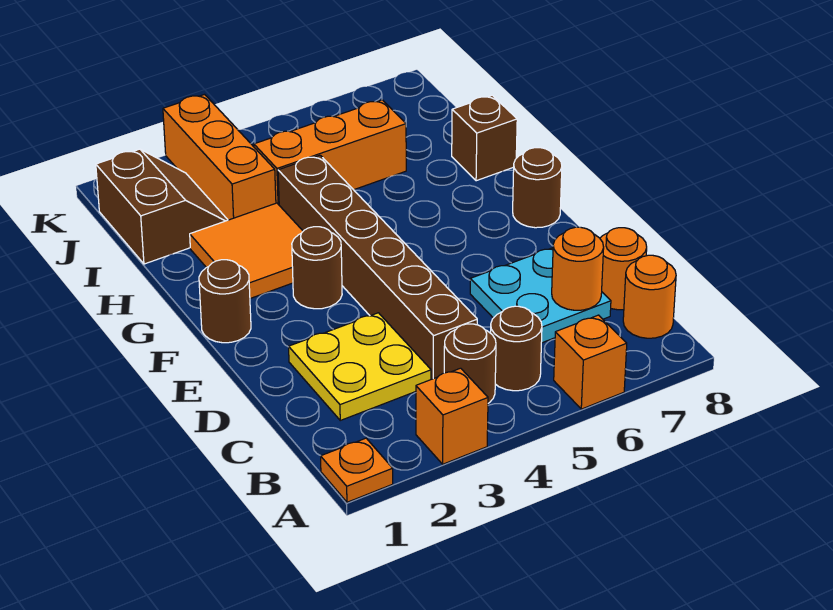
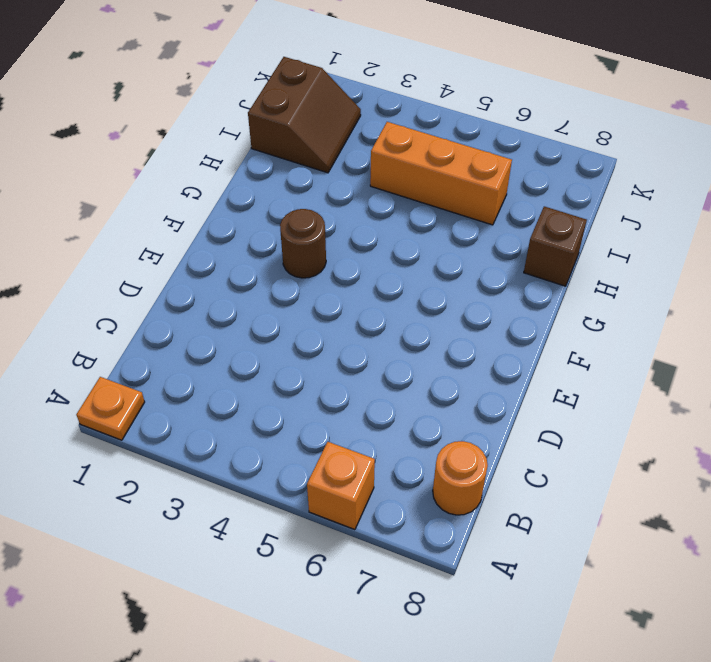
none -> orange 1x1 brick [416,368,488,464]
none -> brown 1x1 round brick [444,324,496,403]
none -> brown 1x1 round brick [491,306,542,391]

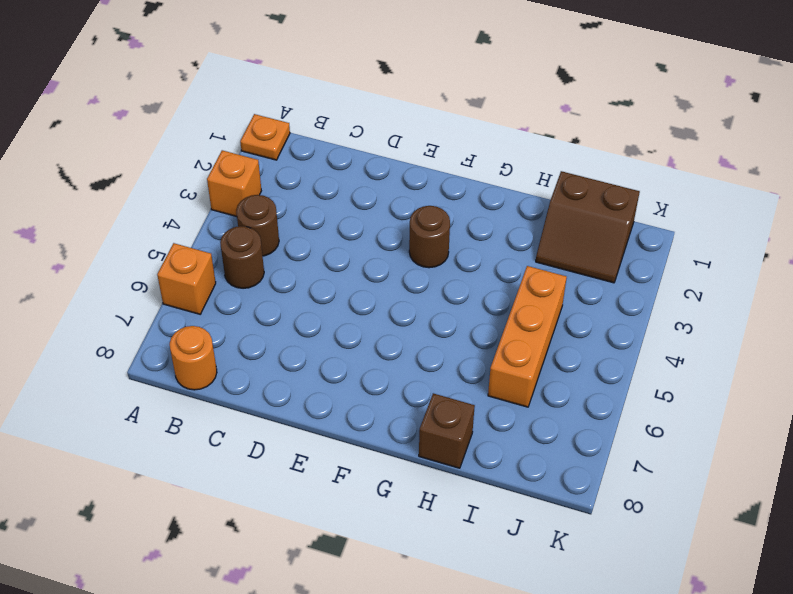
none -> yellow 2x2 plate [289,313,431,420]
none -> brown 1x6 brick [278,155,477,379]
none -> cyan 2x2 plate [470,248,611,343]

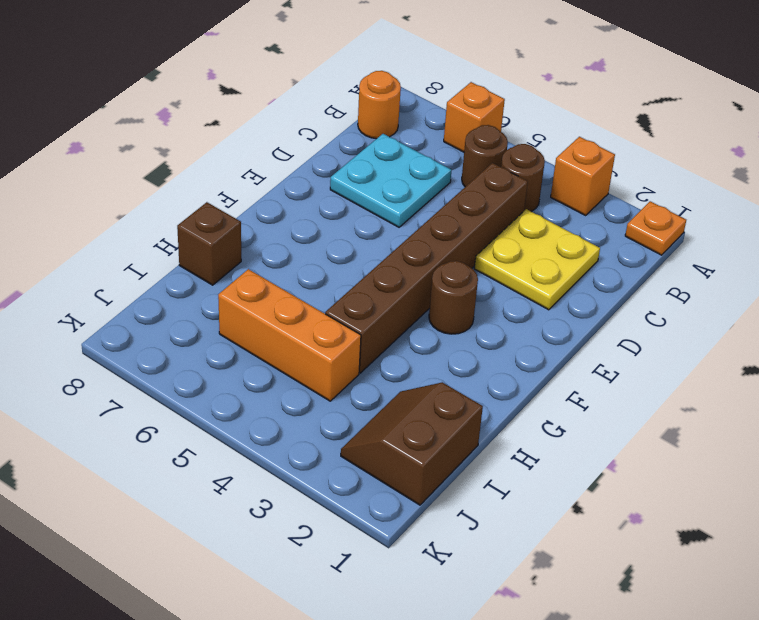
none -> orange 1x1 round brick [600,228,647,310]
none -> brown 1x1 round brick [199,260,251,343]
none -> brown 1x1 round brick [513,148,562,228]

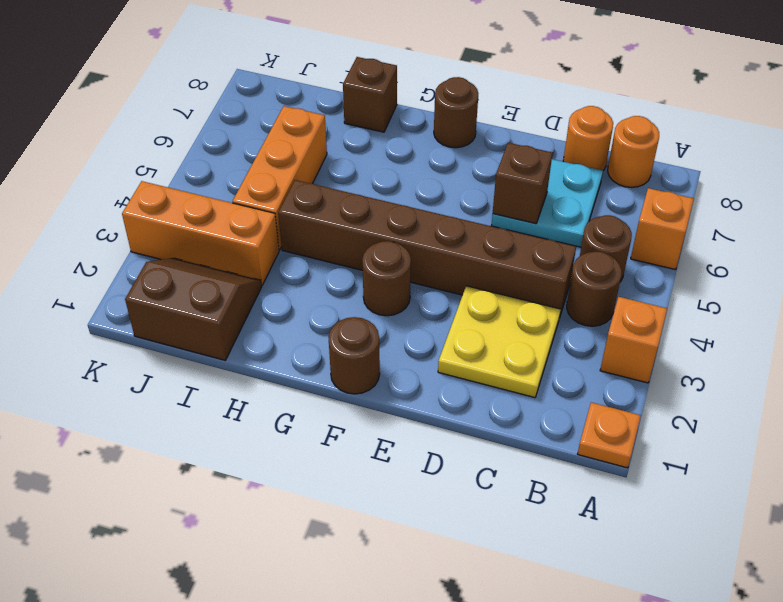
brown 1x1 brick [493,143,552,224] -> none
none -> orange 2x2 tile [190,203,303,298]
none -> orange 1x1 round brick [552,227,604,310]

